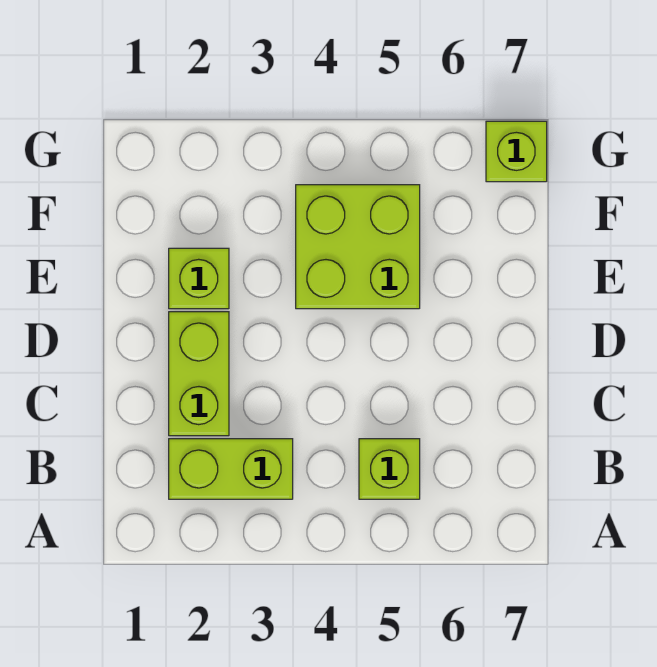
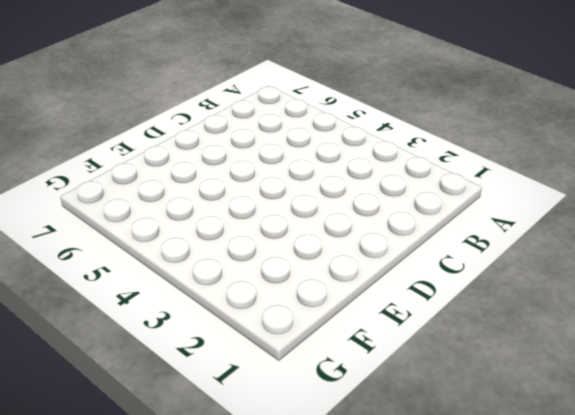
none -> lime 1x2 brick [169,439,293,499]
none -> lime 1x1 brick [359,439,420,499]

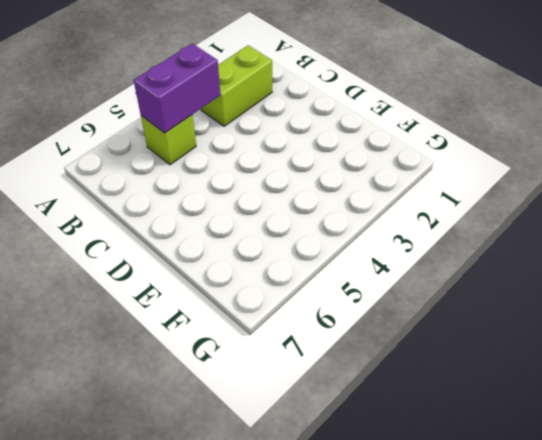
purple 1x2 brick [134,43,220,133] -> none
none -> lime 1x2 brick [169,312,229,436]
none -> lime 1x1 brick [169,248,229,309]

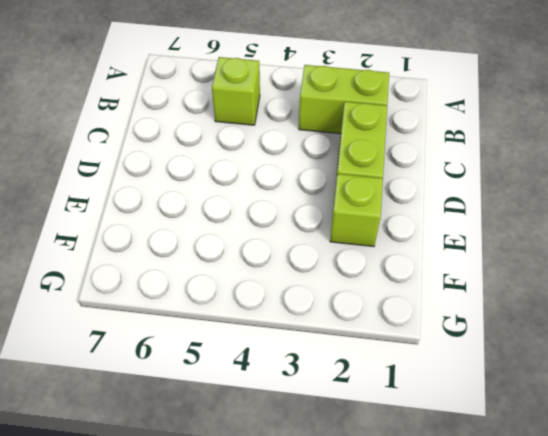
none -> lime 2x2 brick [296,185,420,309]
none -> lime 1x1 brick [486,121,547,182]

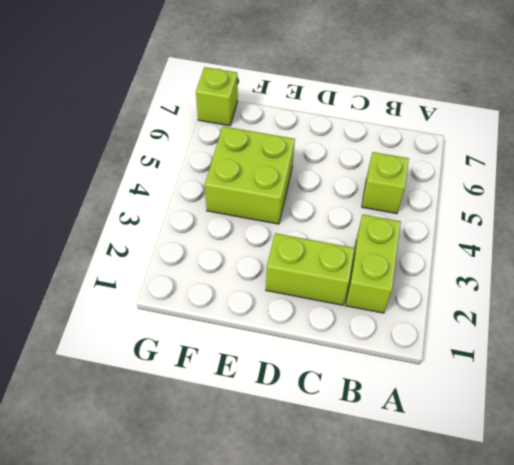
none -> lime 1x1 brick [169,248,229,309]

